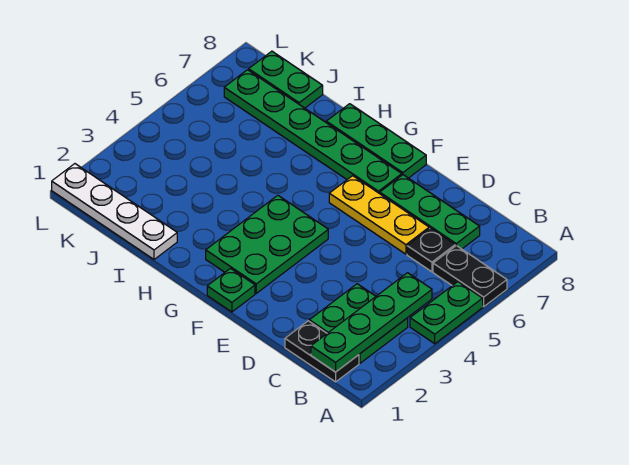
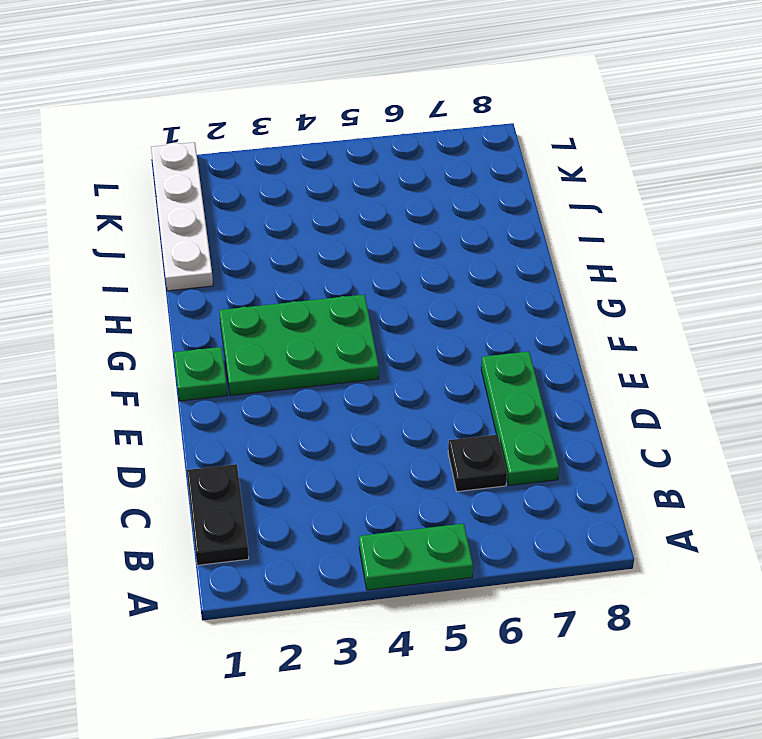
none -> black 1x2 plate [433,246,507,307]
none -> green 2x2 plate [309,284,408,363]
none -> yellow 1x3 plate [329,176,429,254]

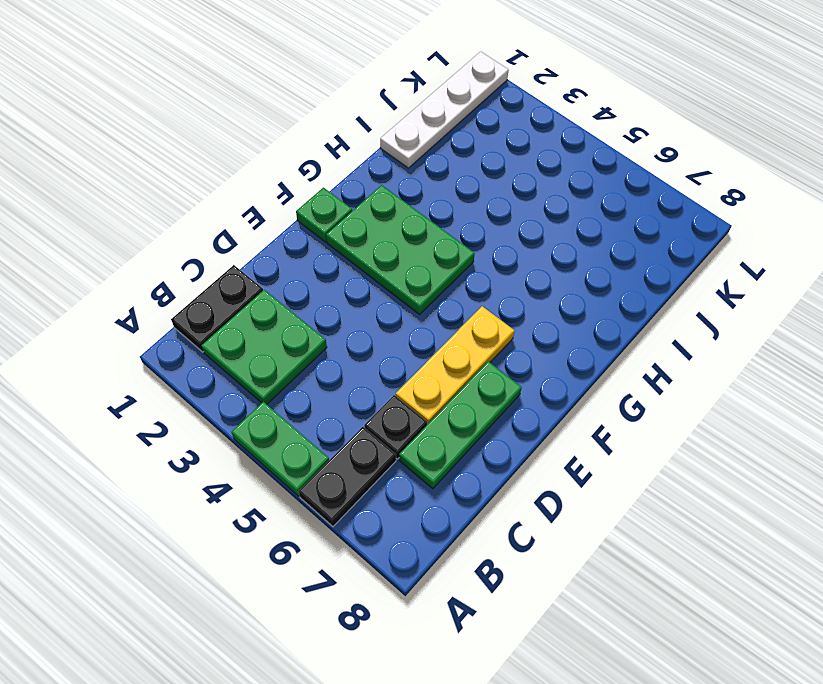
none -> green 1x6 plate [224,70,402,194]
none -> green 1x3 plate [326,104,426,178]
none -> green 1x2 plate [249,51,323,108]

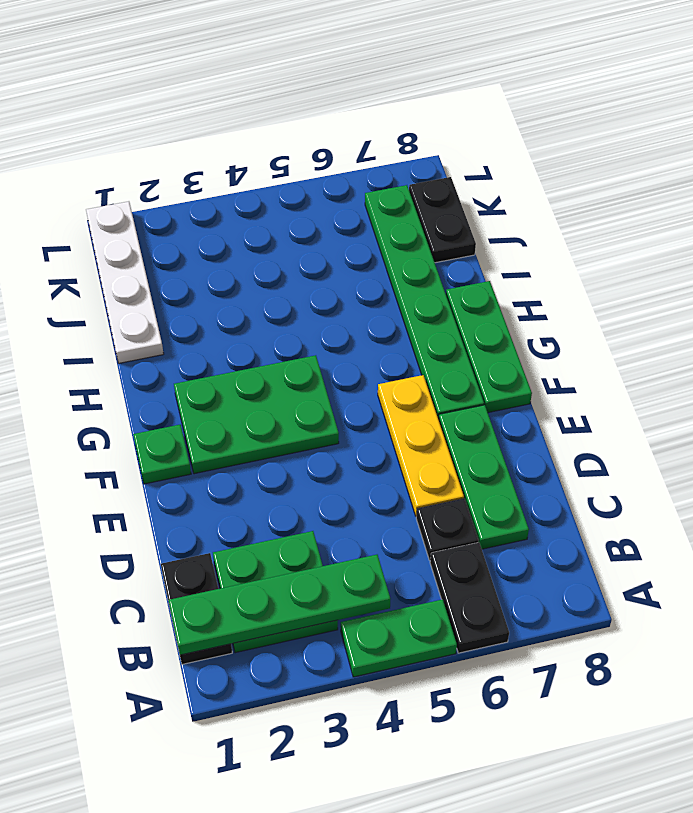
black 1x2 plate [409,177,476,263] -> green 1x2 plate [249,51,323,108]

